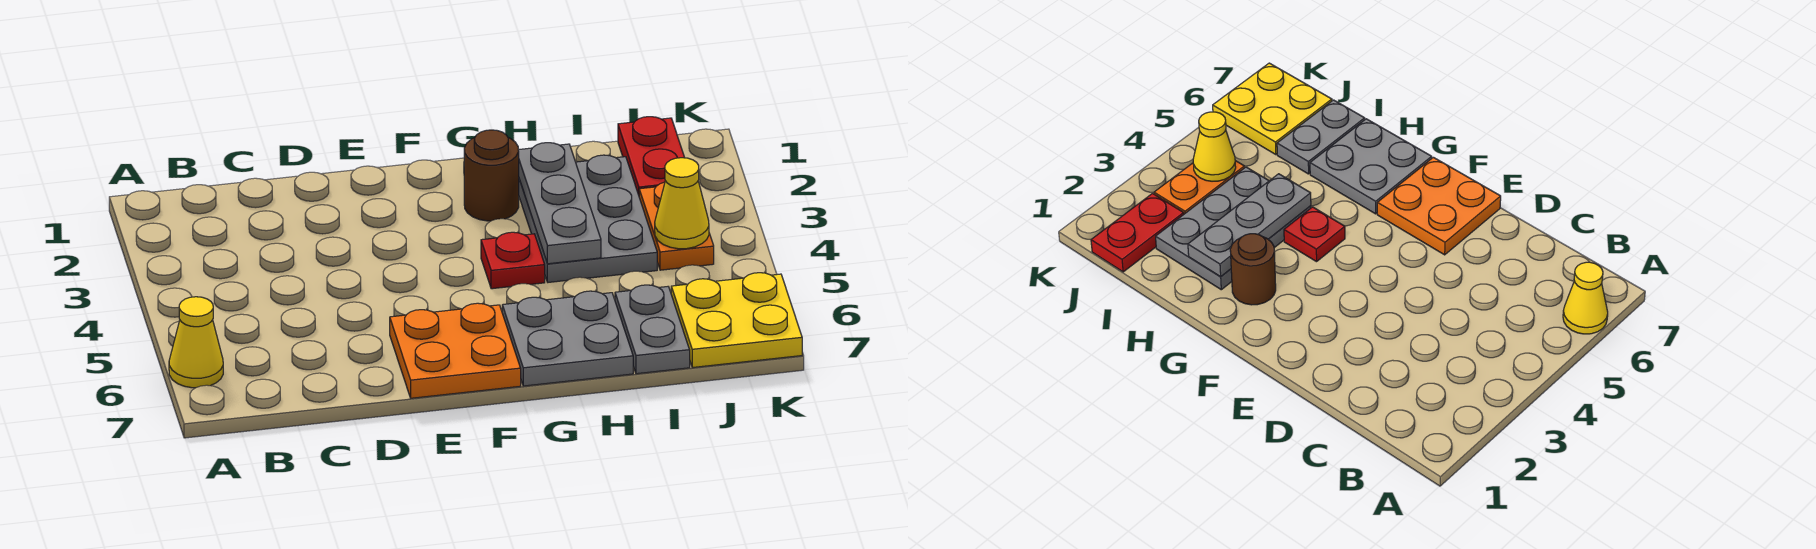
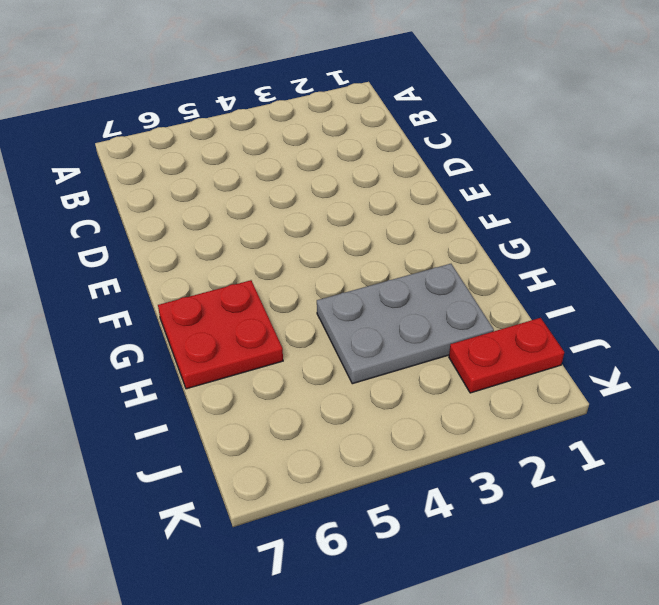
red 2x2 plate [158,280,283,389] -> grey 2x2 plate [502,291,633,386]
none -> yellow 1x1 cone [169,297,223,388]
none -> orange 2x2 plate [390,303,521,398]
none -> brown 1x1 round brick [464,130,519,221]

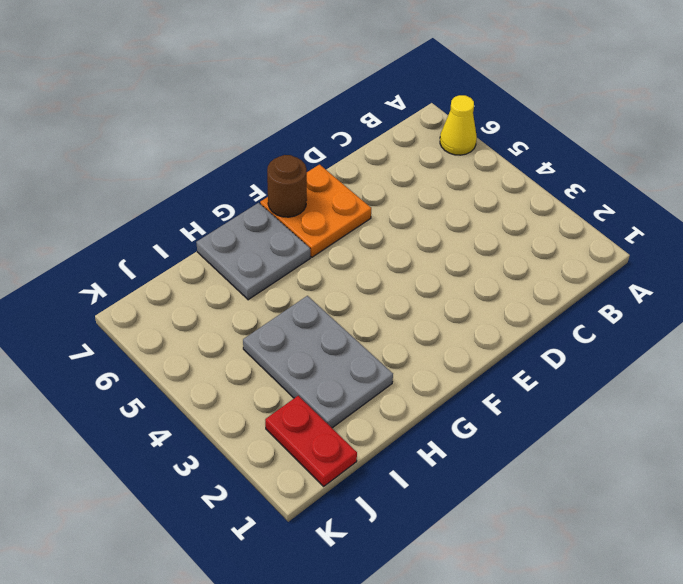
brown 1x1 round brick [267,155,307,217] -> brown 1x1 round brick moved to [464,130,519,221]
none -> red 1x1 plate [481,232,545,289]
none -> grey 1x2 plate [615,285,690,374]
none -> orange 1x2 plate [639,182,714,270]

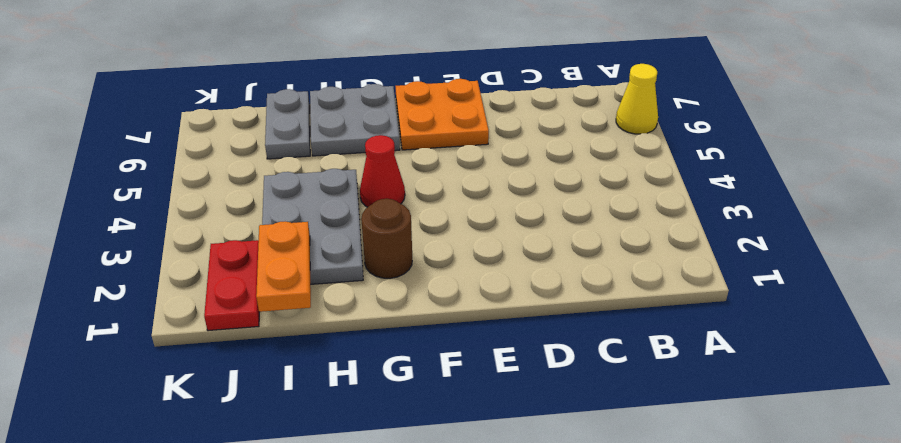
red 1x1 cone [360,135,405,207] -> red 1x1 plate [481,232,545,289]
orange 1x2 plate [256,222,311,312] -> orange 1x2 plate moved to [639,182,714,270]
none -> yellow 2x2 plate [671,273,802,368]
none -> grey 1x3 plate [518,143,601,264]
none -> yellow 1x1 cone [655,158,709,249]

